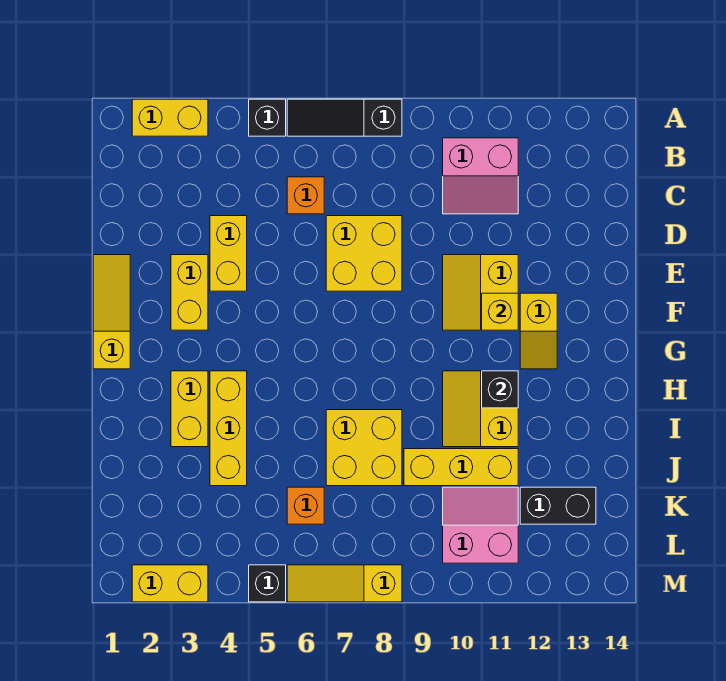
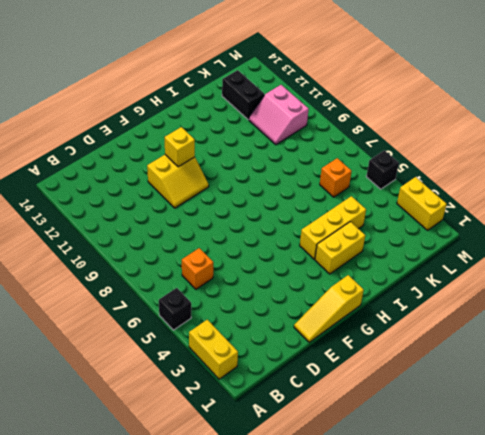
none -> black 1x3 slope [287,99,402,136]
none -> pink 2x2 slope [443,138,518,214]
none -> yellow 1x2 brick [210,216,247,291]

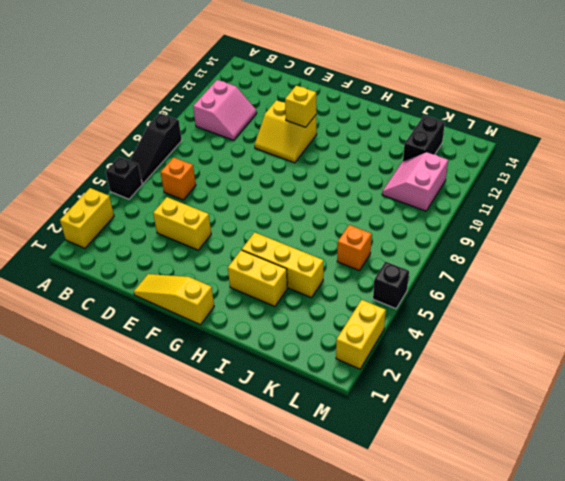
none -> yellow 2x2 brick [326,216,402,291]
none -> yellow 1x2 brick [171,255,208,330]
none -> yellow 1x2 slope [520,293,557,369]

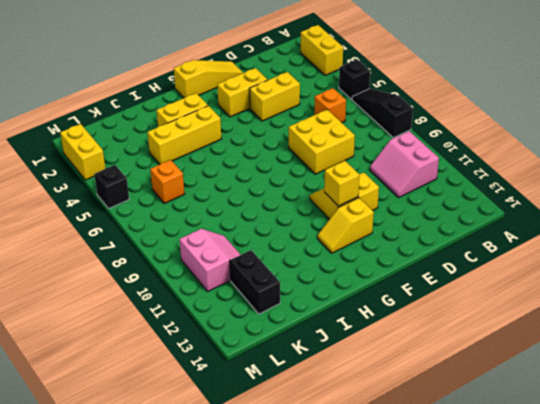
none -> yellow 2x2 slope [443,371,518,447]
none -> yellow 2x2 brick [326,410,402,486]
none -> yellow 1x3 brick [404,449,518,486]

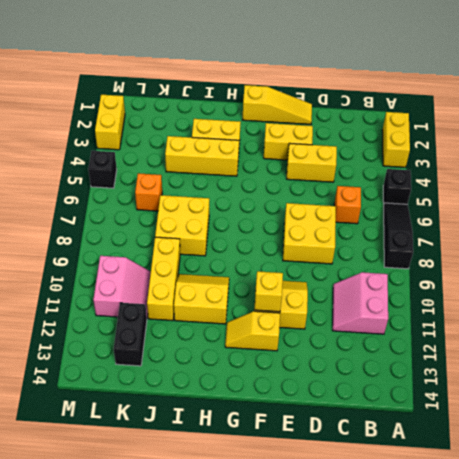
none -> yellow 1x3 slope [287,565,402,602]
none -> black 1x1 brick [482,371,518,408]

